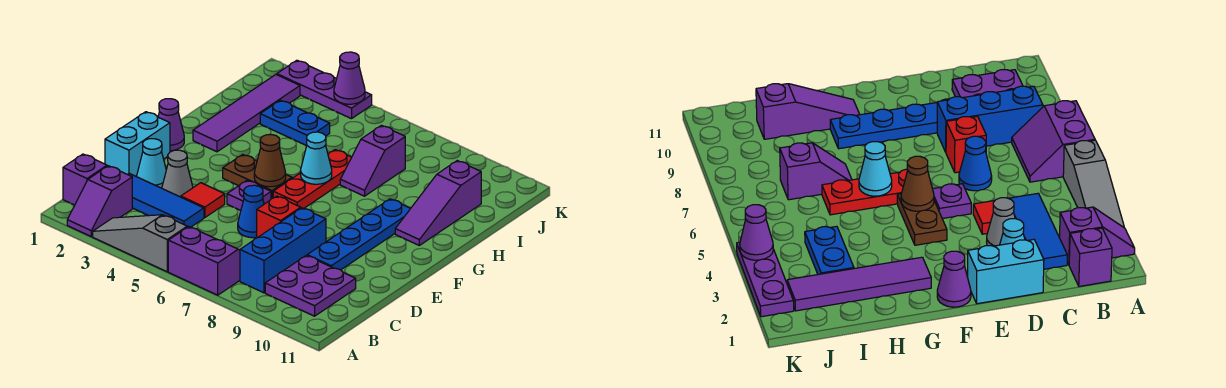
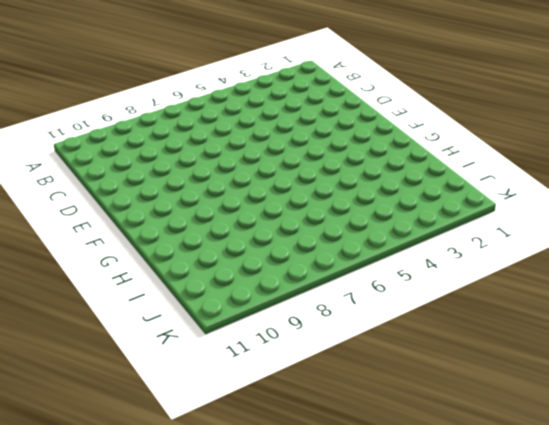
none -> purple 1x2 slope [67,166,132,236]
none -> grey 1x3 slope [93,215,187,272]
none -> purple 2x2 slope [168,227,240,295]

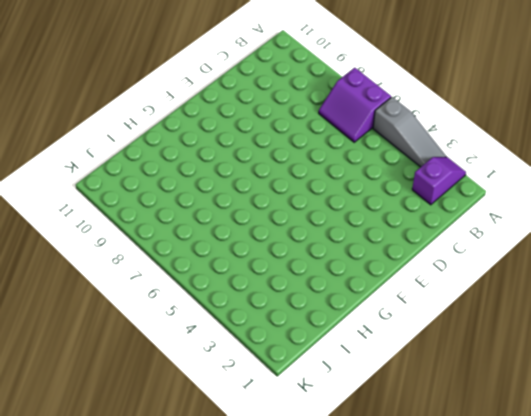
none -> purple 1x1 brick [63,154,107,205]
none -> blue 1x3 brick [240,208,326,293]
none -> purple 2x2 plate [265,256,356,316]

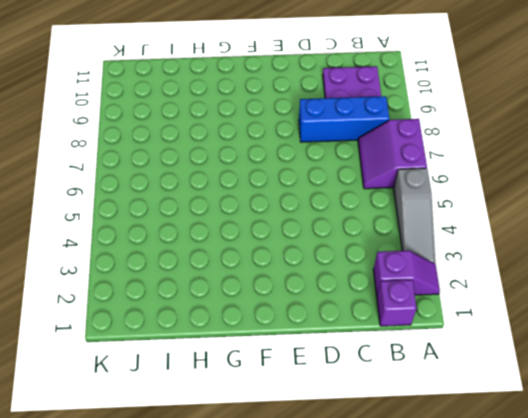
none -> blue 1x3 tile [128,173,204,227]
none -> cyan 1x2 brick [105,112,170,177]
none -> cyan 1x1 cone [137,139,166,188]

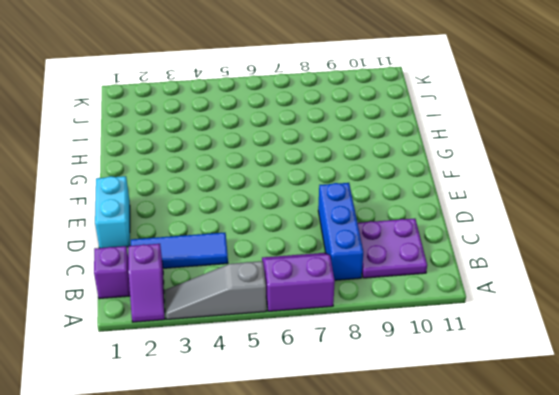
none -> cyan 1x1 cone [137,139,166,188]
none -> grey 1x1 cone [162,150,193,197]
none -> red 1x1 tile [181,183,225,218]

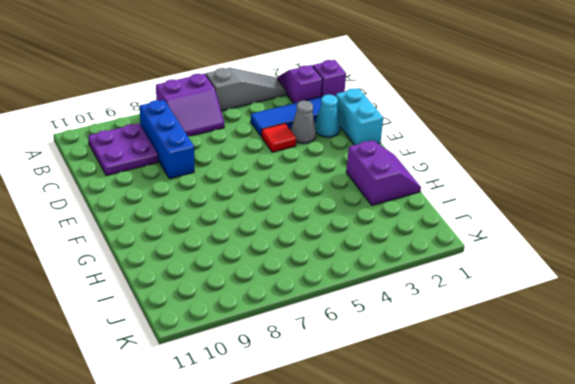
purple 2x2 slope [346,140,421,205] -> purple 1x4 tile [193,75,300,152]
none -> blue 1x1 cone [238,185,264,238]
none -> red 1x1 brick [257,196,301,238]
none -> blue 1x4 plate [307,199,411,270]

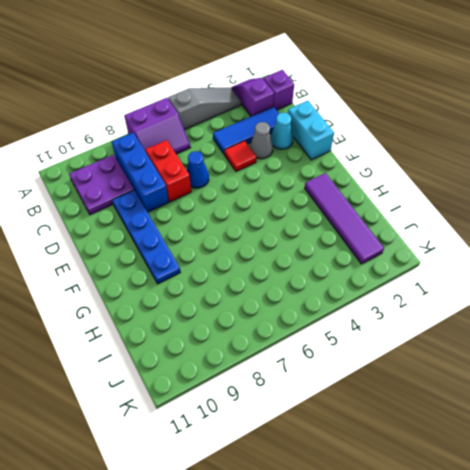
red 1x2 brick [145,140,191,202] -> red 1x1 brick [257,196,301,238]
none -> purple 1x1 plate [227,180,271,210]
none -> purple 1x1 cone [158,99,184,151]
none -> brown 1x2 plate [223,154,292,199]

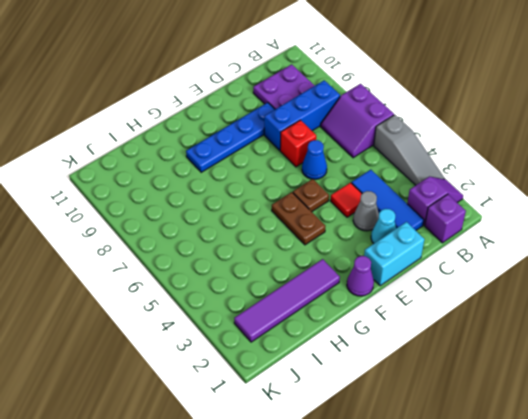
brown 1x1 plate [293,179,329,212] -> purple 1x1 plate [227,180,271,210]
none -> red 1x3 plate [273,150,352,208]
none -> purple 1x3 slope [395,161,481,245]
none -> purple 1x2 slope [340,125,405,196]

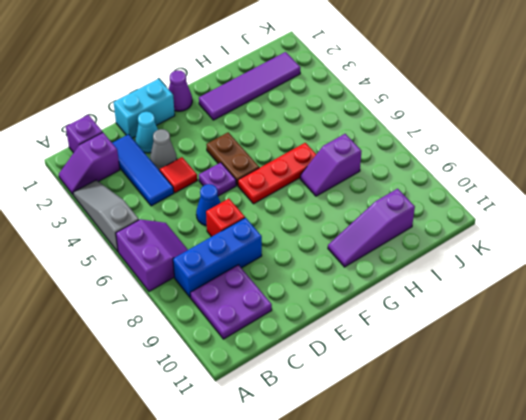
none -> blue 1x4 plate [307,199,411,270]
none -> blue 1x2 plate [260,100,330,146]
none -> purple 1x3 plate [277,60,372,119]

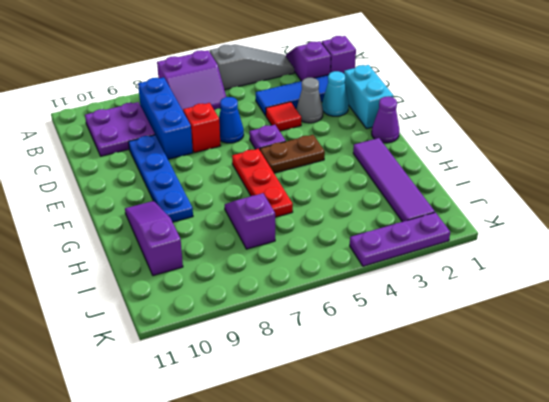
none -> blue 1x2 plate [260,100,330,146]
none -> brown 1x1 cone [254,135,286,187]
none -> cyan 1x1 cone [301,132,332,184]

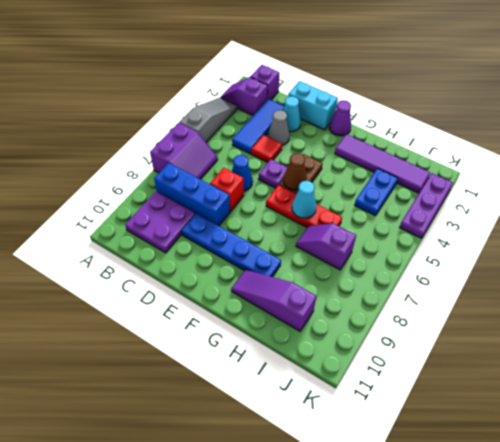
none -> purple 1x1 cone [334,52,365,104]

